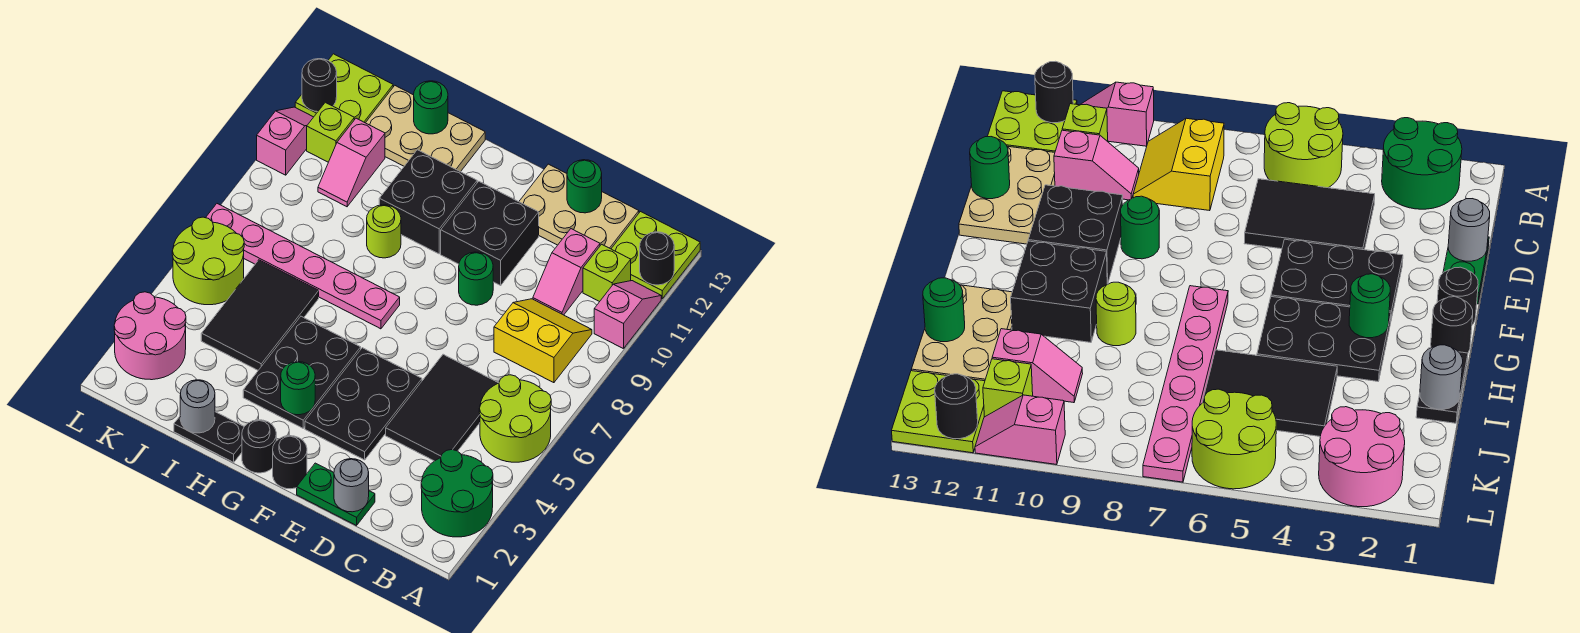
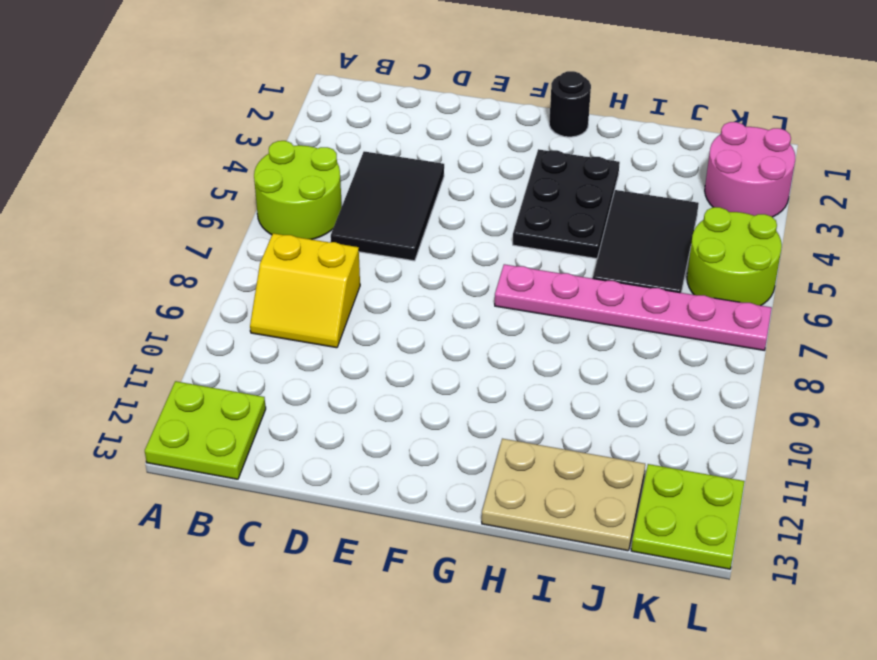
none -> green 2x2 round brick [421,450,493,537]
none -> pink 1x2 slope [594,281,661,349]
none -> lime 1x1 brick [583,244,631,302]
none -> pink 1x2 slope [533,229,600,315]

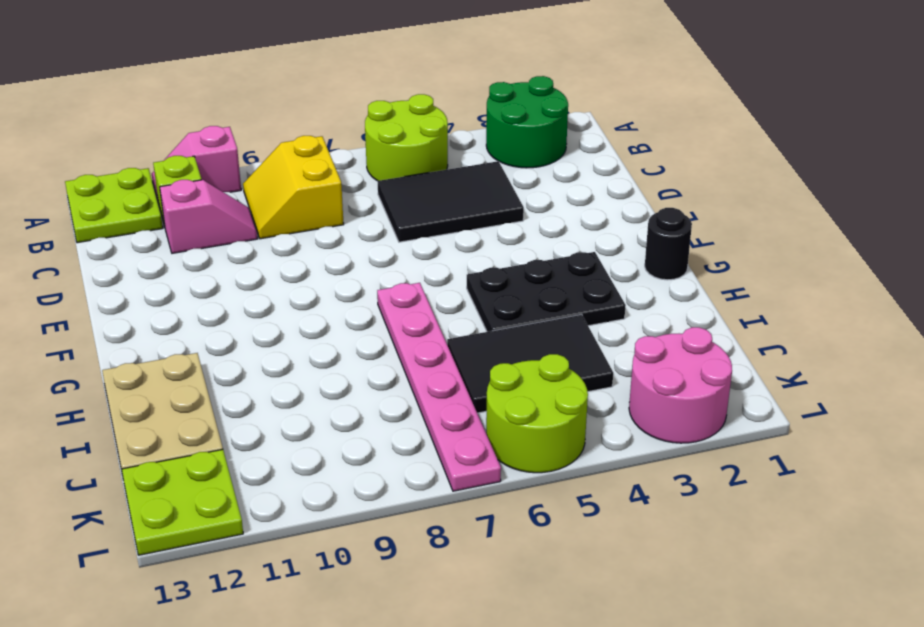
none -> tan 2x3 plate [519,164,639,249]
none -> green 1x2 plate [297,463,375,526]
none -> black 2x3 plate [305,348,422,460]
none -> green 1x1 round brick [459,252,493,305]

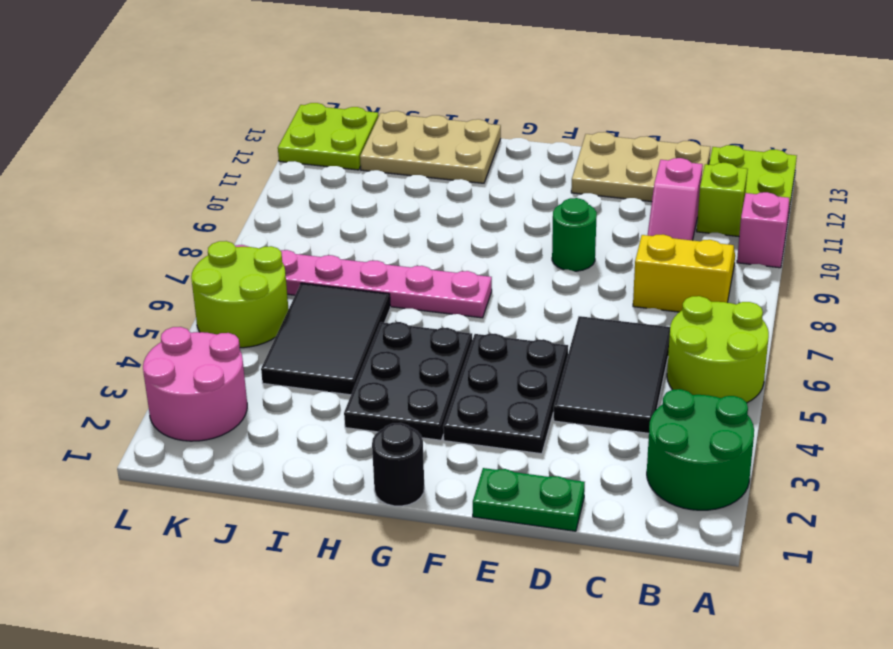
none -> black 2x2 brick [441,181,539,285]
none -> black 1x1 round brick [273,436,307,489]
none -> black 2x2 brick [379,150,477,254]
none -> black 1x2 plate [174,412,244,462]

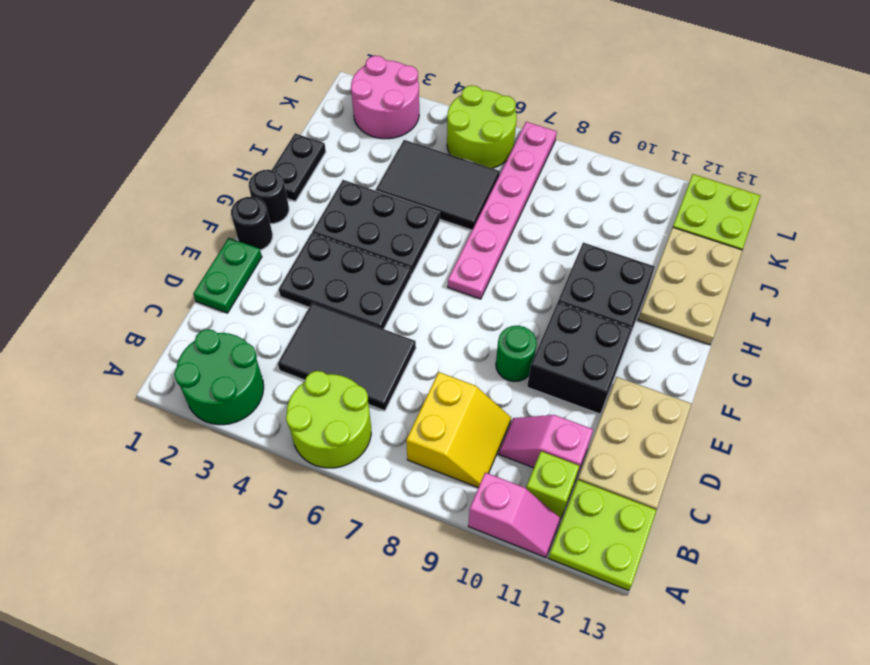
none -> lime 1x1 round brick [367,205,401,258]
none -> pink 1x2 slope [318,118,385,207]
none -> lime 1x1 brick [307,102,354,162]
none -> pink 1x2 slope [257,107,313,175]

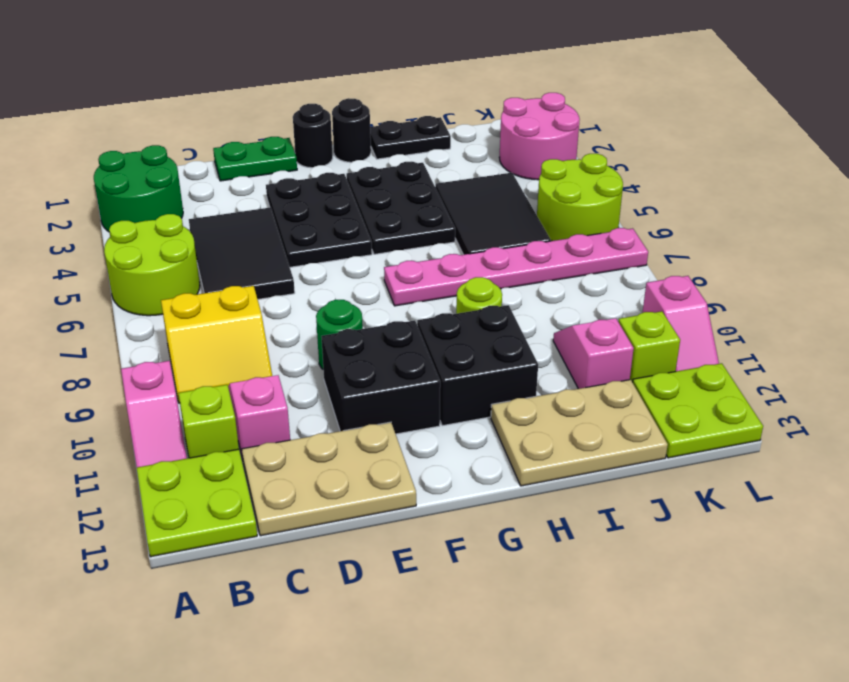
none -> black 1x1 round brick [640,232,674,285]
none -> grey 1x1 round brick [334,459,369,512]
none -> green 1x1 round brick [567,160,602,213]
none -> green 1x1 round brick [281,362,315,415]

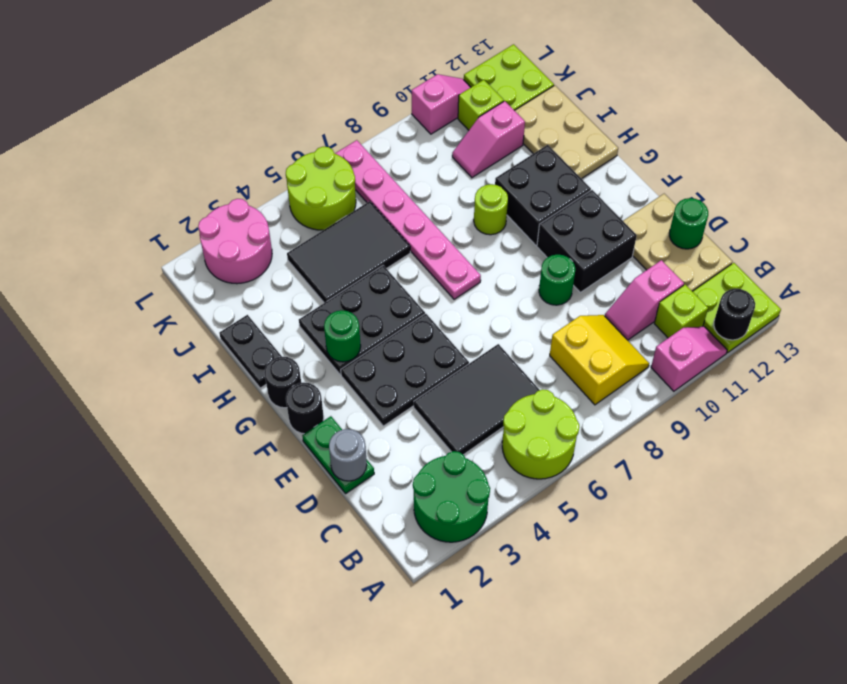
none -> grey 1x1 round brick [180,380,215,433]
none -> green 1x1 round brick [414,81,448,134]
none -> black 1x1 round brick [302,59,337,112]

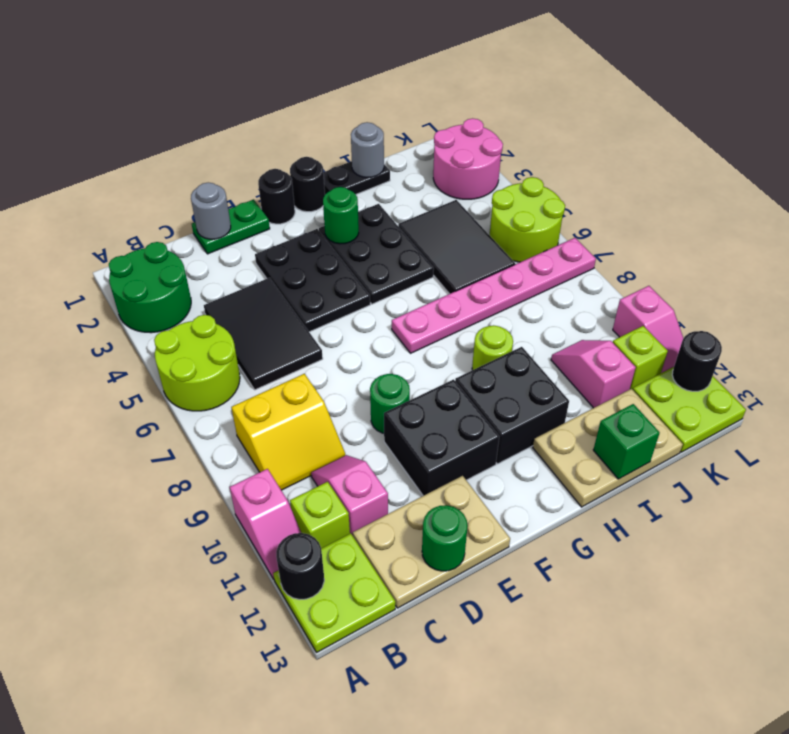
green 1x1 brick [593,404,660,479] -> green 1x1 round brick [414,81,448,134]

